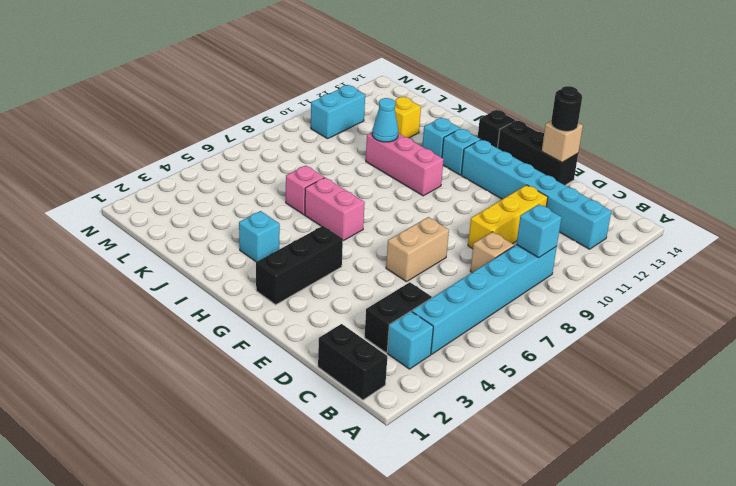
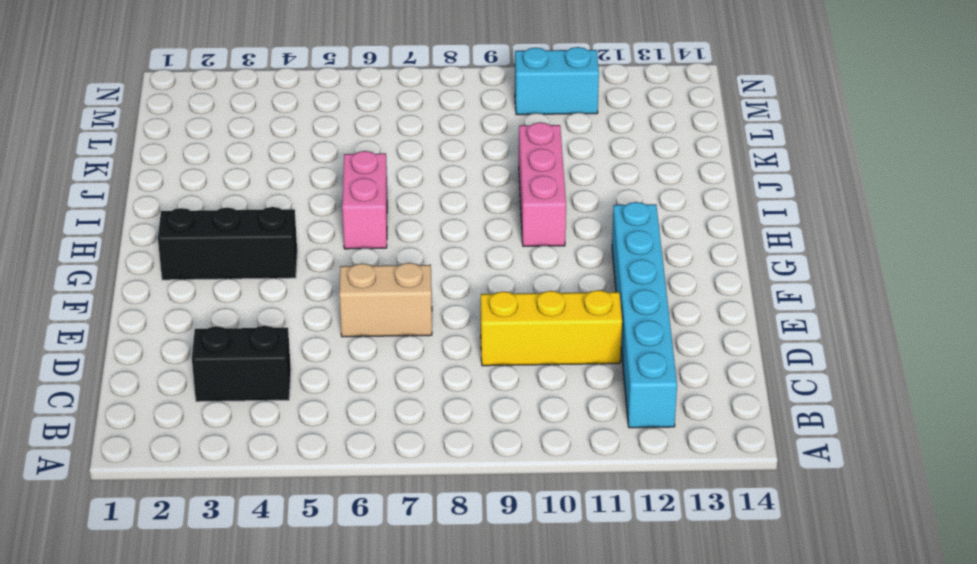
none -> black 1x2 brick [318,324,387,400]
none -> cyan 1x1 brick [387,311,433,369]
none -> cyan 1x6 brick [412,245,557,354]

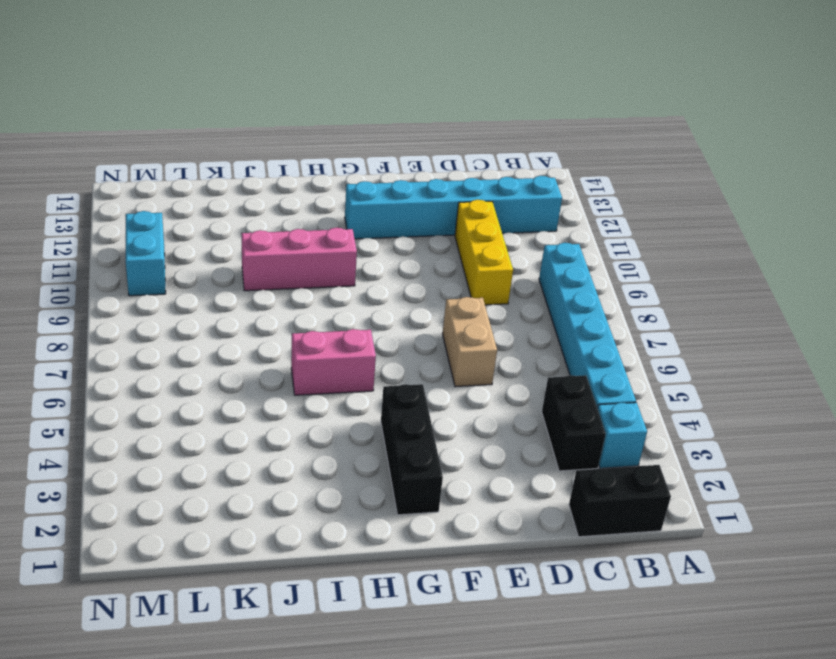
none -> tan 1x1 brick [470,232,514,272]
none -> black 1x3 brick [498,120,578,185]
none -> cyan 1x1 brick [442,129,480,175]

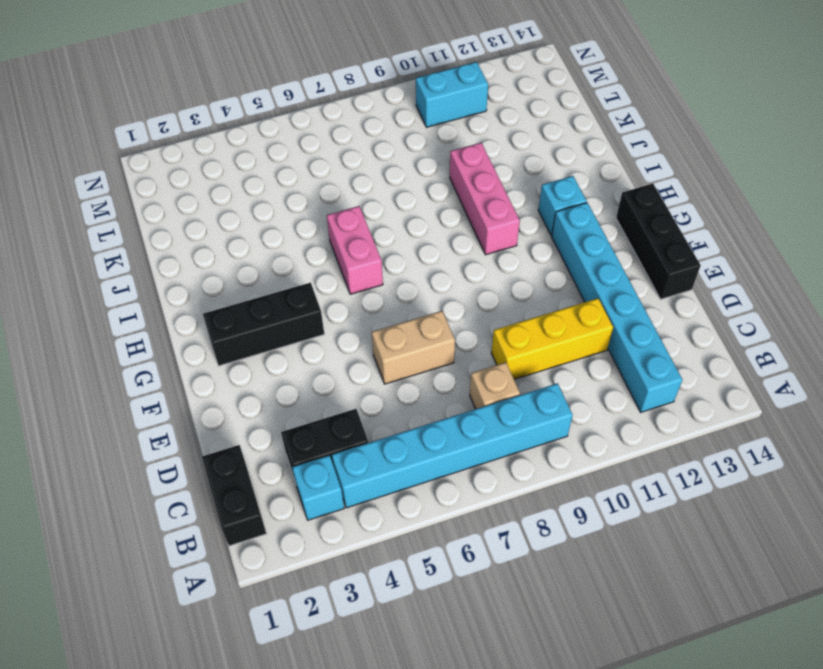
none -> black 1x1 brick [478,110,515,148]
none -> cyan 1x1 brick [239,211,280,262]
none -> cyan 1x1 brick [422,118,460,158]

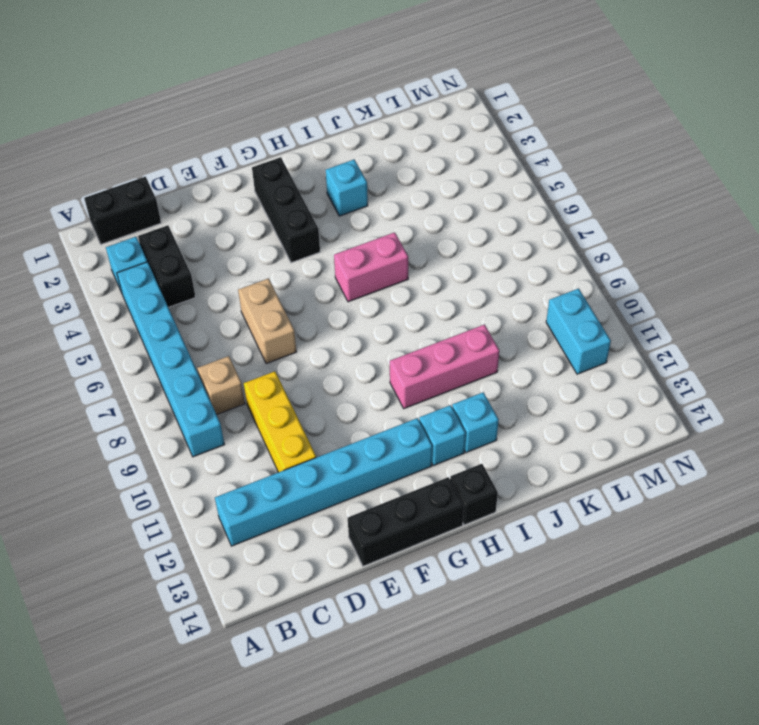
none -> pink 1x1 brick [286,166,324,215]
none -> yellow 1x1 brick [395,97,421,138]
none -> cyan 1x1 brick [516,204,562,258]

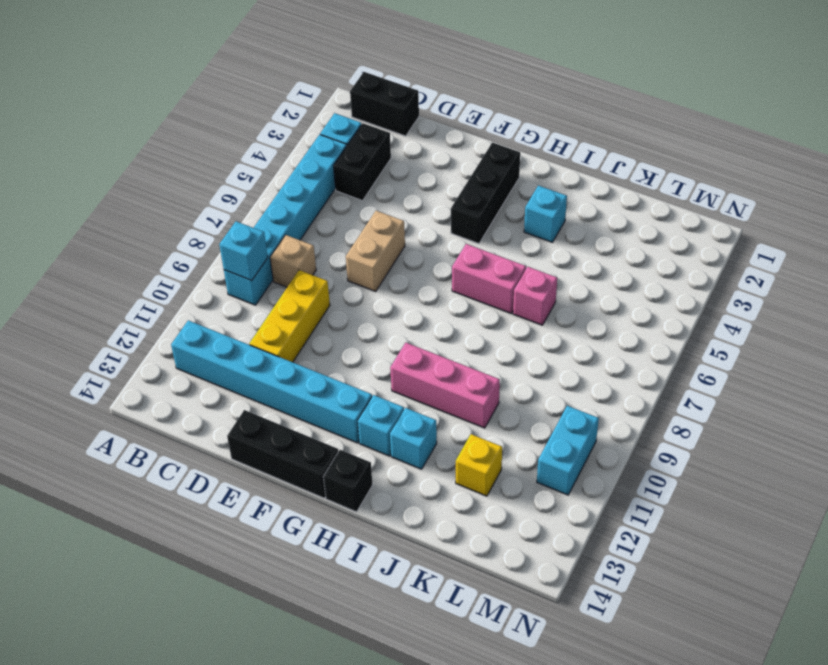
none -> tan 1x1 brick [542,121,583,162]
none -> cyan 1x1 cone [372,98,398,142]
none -> black 1x1 round brick [551,86,582,131]

